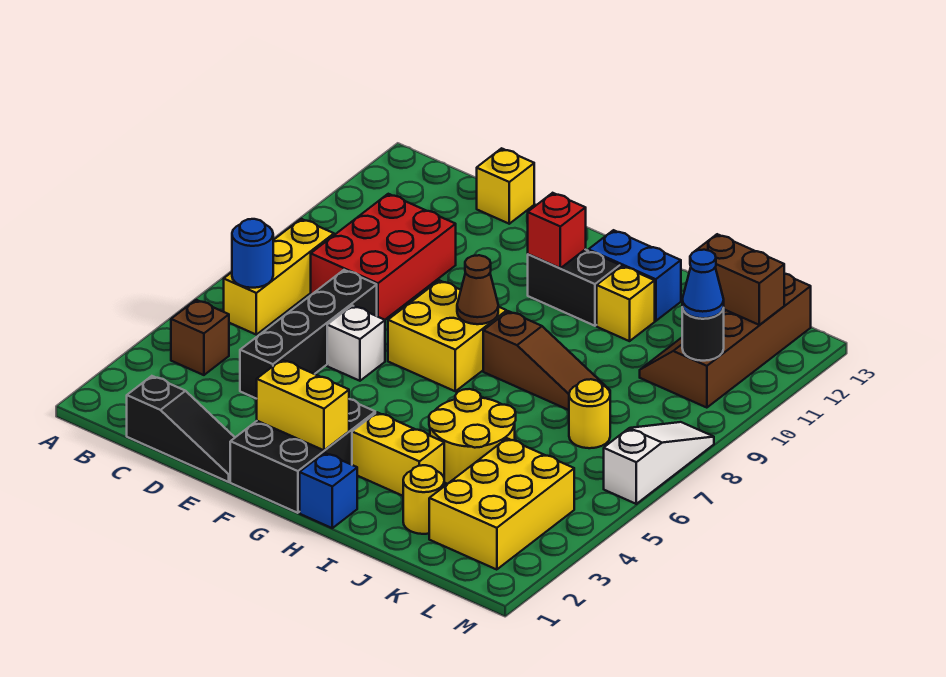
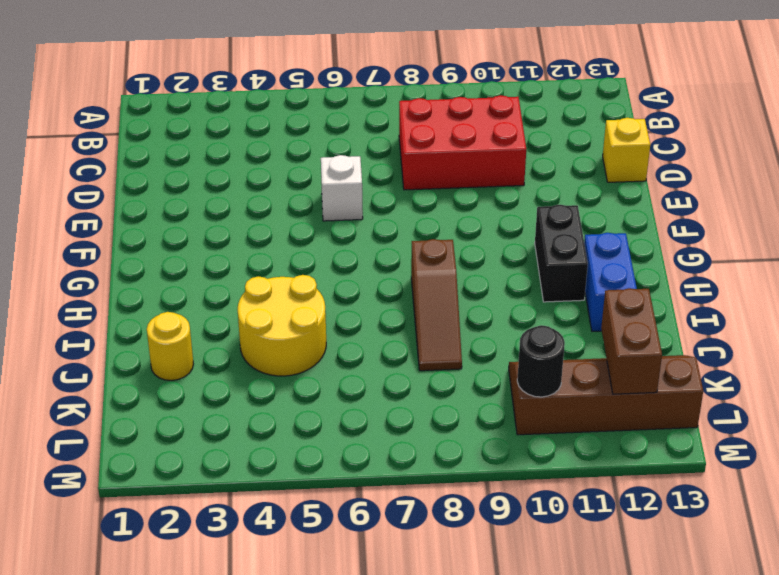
none -> brown 1x1 brick [171,300,229,375]
none -> yellow 1x3 brick [224,219,334,335]
none -> black 1x3 slope [127,376,235,482]

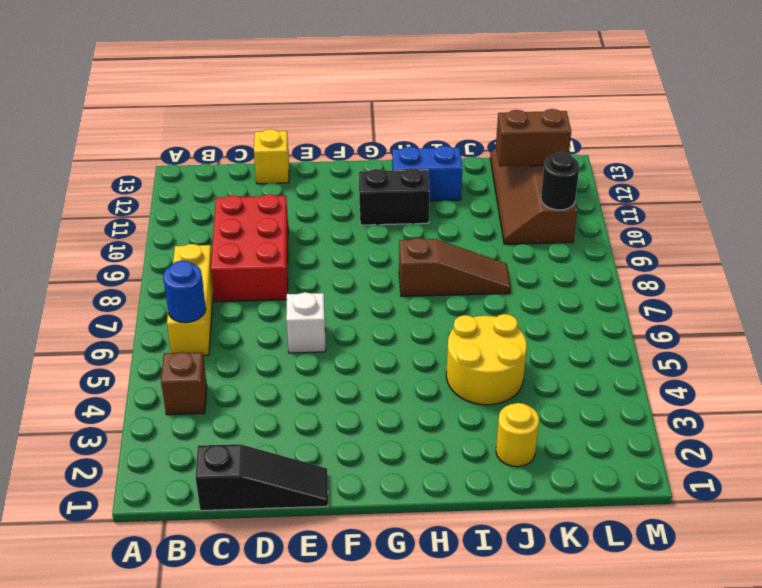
none -> black 1x4 brick [240,270,377,399]
none -> black 2x3 brick [230,399,375,513]
none -> yellow 2x2 brick [388,280,507,391]

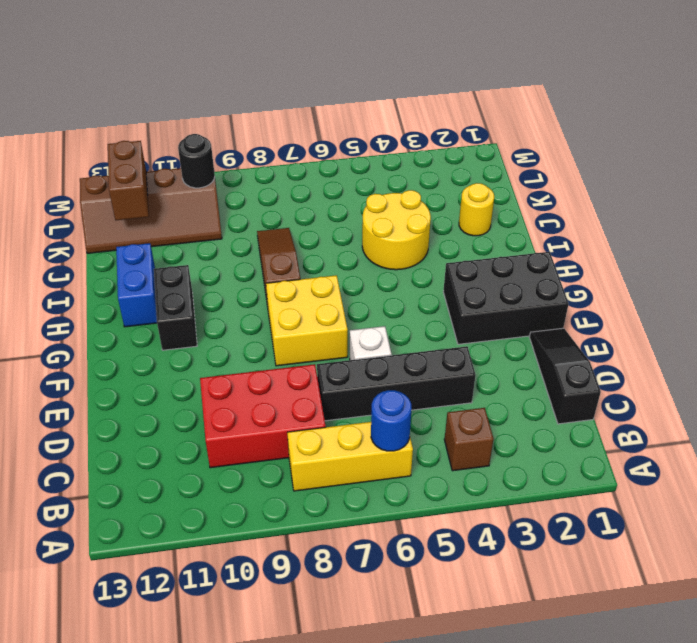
none -> yellow 1x1 brick [477,148,534,224]
none -> blue 1x1 brick [300,453,357,528]
none -> yellow 1x2 brick [352,412,444,496]

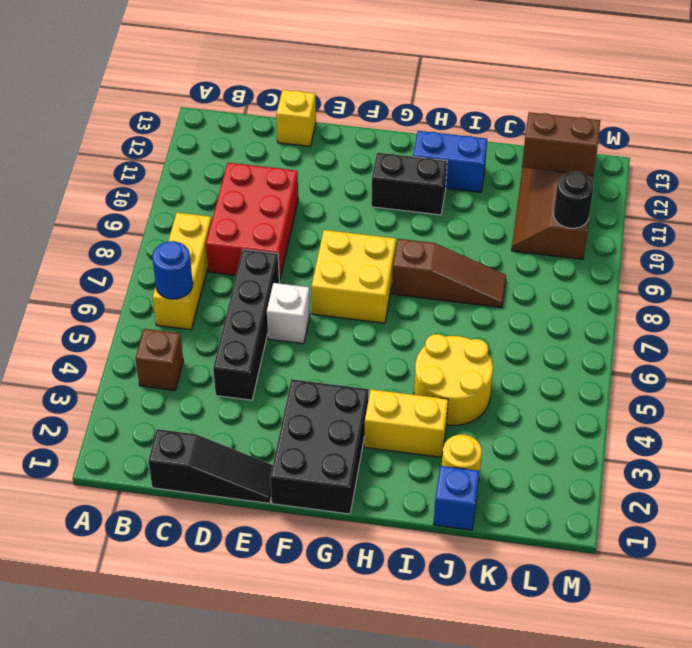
blue 1x1 brick [434,466,479,530] -> blue 1x1 brick moved to [300,453,357,528]
none -> yellow 1x1 brick [597,266,655,341]
none -> yellow 2x3 brick [429,438,574,570]
none -> yellow 1x1 round brick [569,379,610,448]

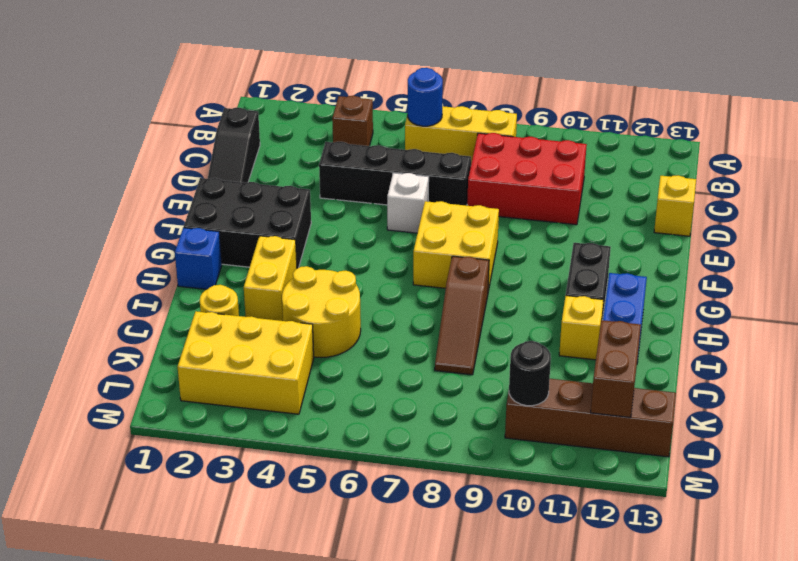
none -> yellow 1x1 round brick [569,379,610,448]
none -> white 1x3 slope [604,422,714,504]
none -> yellow 1x2 brick [257,360,349,450]

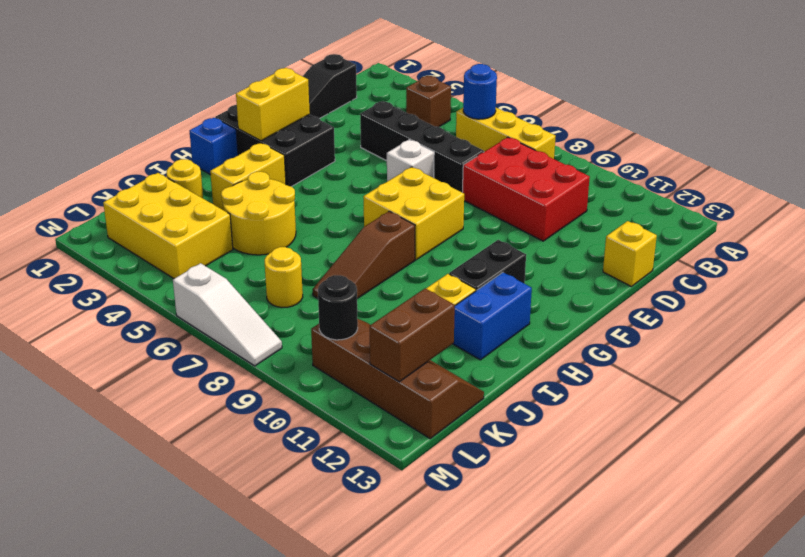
none -> brown 1x1 cone [457,255,498,324]
none -> red 1x1 brick [528,193,586,268]
none -> blue 1x1 cone [682,250,724,319]

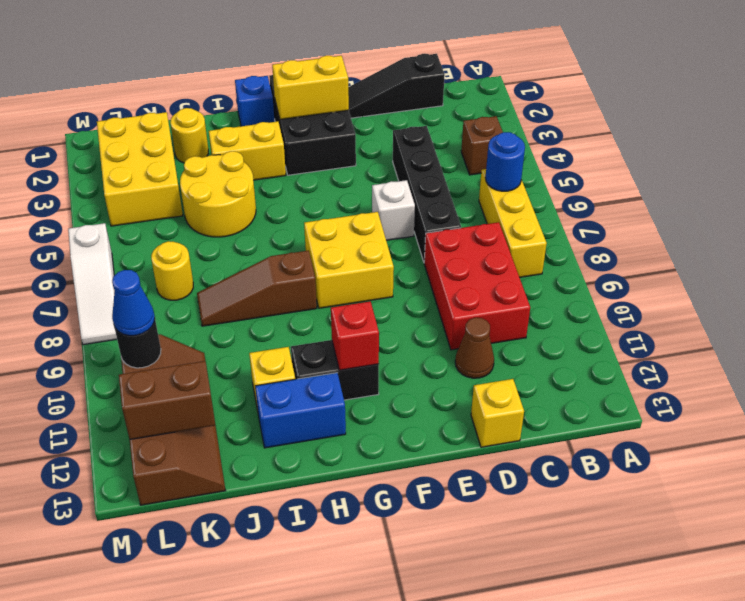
brown 1x1 cone [455,318,494,378] -> brown 1x1 cone moved to [457,255,498,324]

